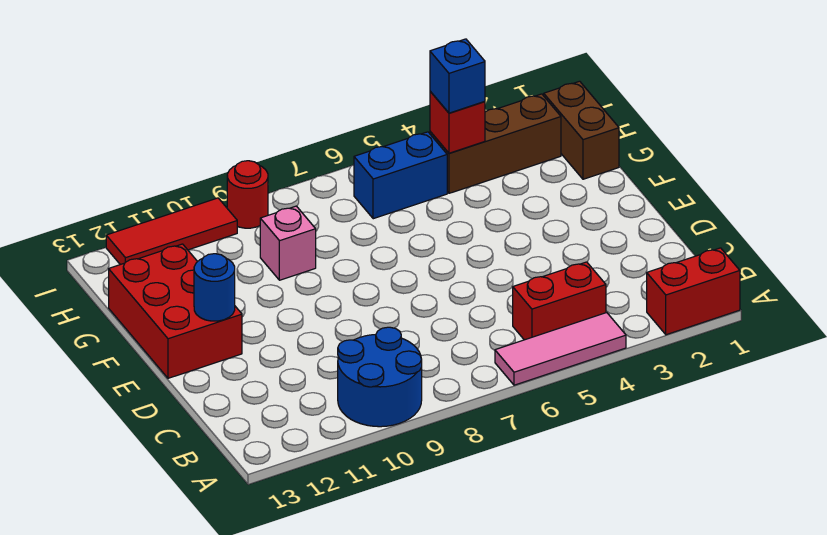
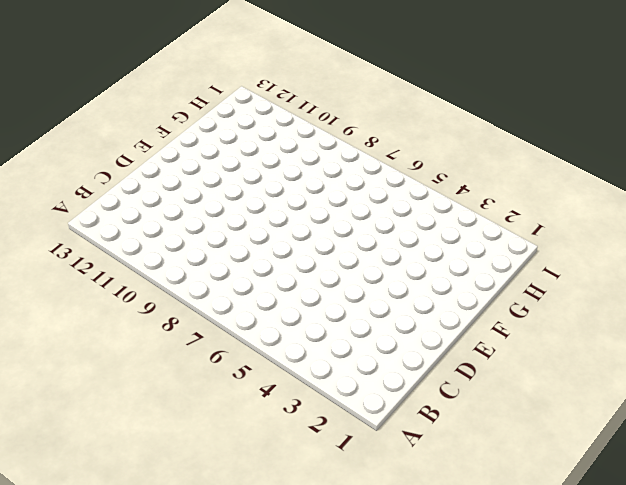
none -> red 1x2 brick [647,248,740,335]
none -> pink 1x3 tile [495,313,626,385]
none -> blue 2x2 round brick [338,327,422,427]

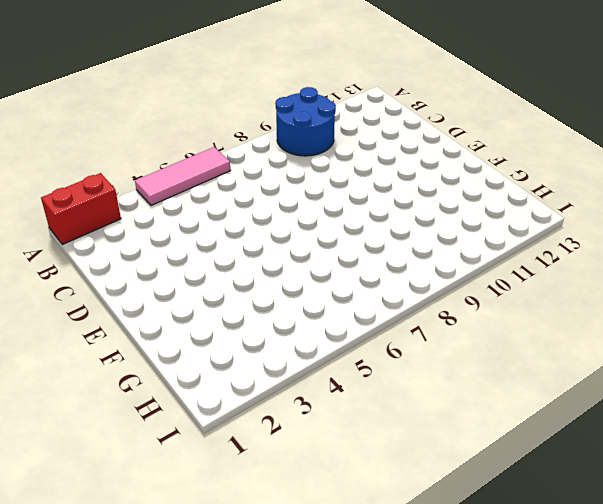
none -> red 1x2 brick [513,262,606,340]
none -> red 2x3 brick [109,244,242,378]
none -> brown 1x2 brick [544,81,619,179]

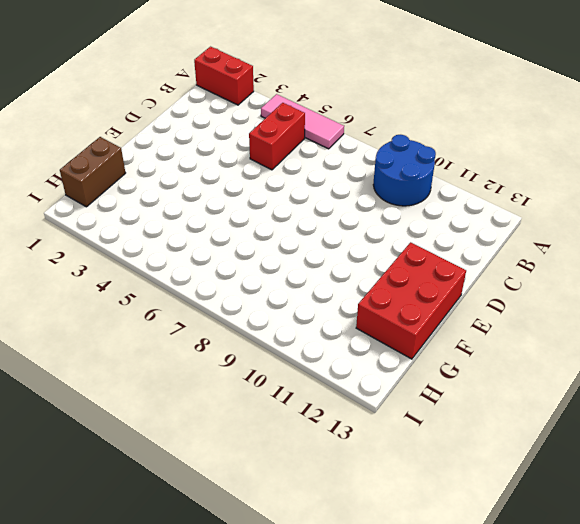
red 1x2 brick [249,103,305,170] -> red 1x2 brick turned to [513,262,606,340]
none -> pink 1x1 brick [260,206,316,280]
none -> brown 1x3 brick [430,94,561,193]
none -> blue 1x2 brick [354,132,447,219]

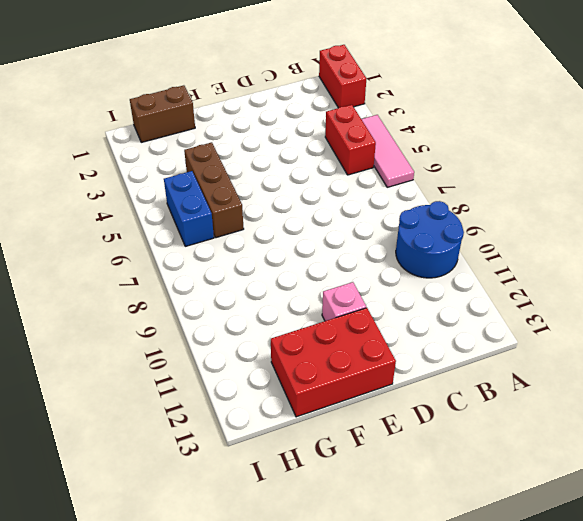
pink 1x1 brick [322,282,366,321] -> pink 1x1 brick moved to [260,206,316,280]
brown 1x3 brick [184,142,244,238] -> brown 1x3 brick moved to [430,94,561,193]
none -> red 1x1 round brick [227,161,268,228]
none -> red 1x3 tile [106,198,237,265]
none -> blue 1x1 round brick [194,254,235,321]

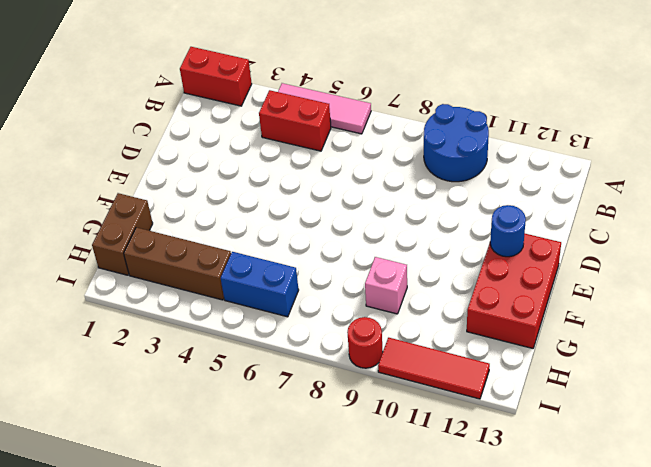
none -> red 1x1 brick [430,91,485,153]
none -> blue 1x1 brick [430,39,485,113]

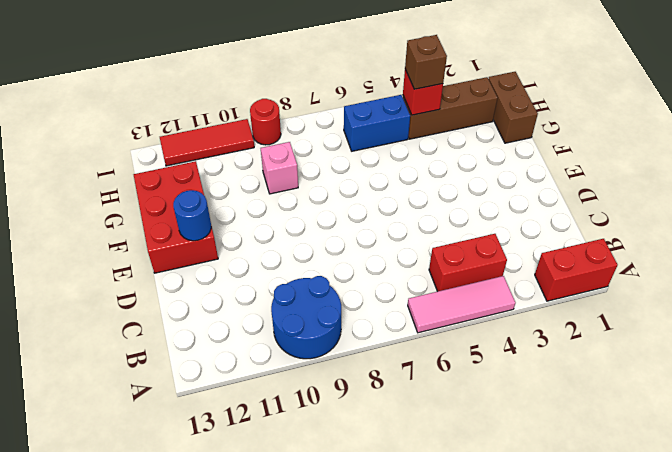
brown 1x1 brick [405,35,447,89] -> blue 1x1 brick [430,39,485,113]

